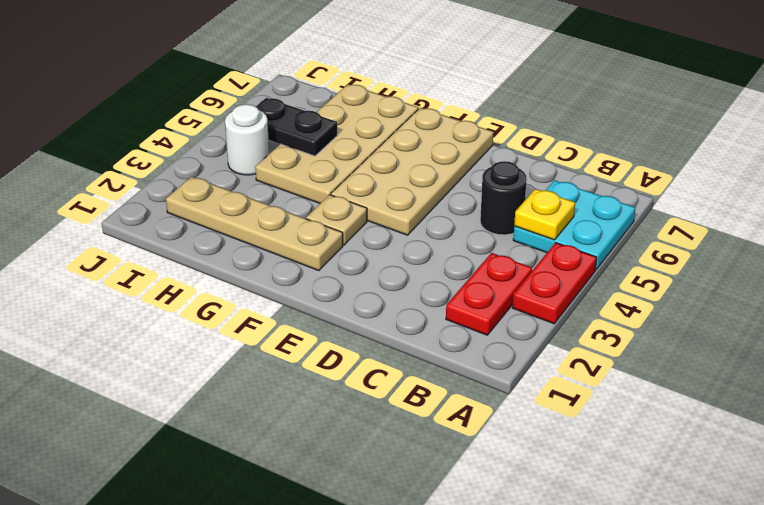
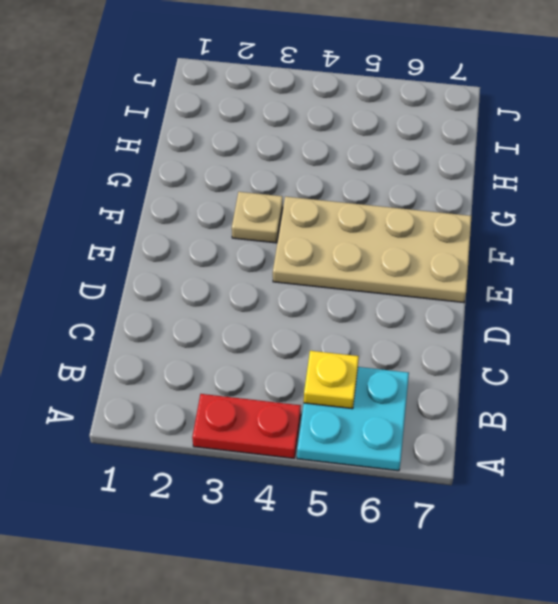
none -> red 1x2 plate [446,253,532,335]
none -> black 1x1 round brick [480,161,527,235]

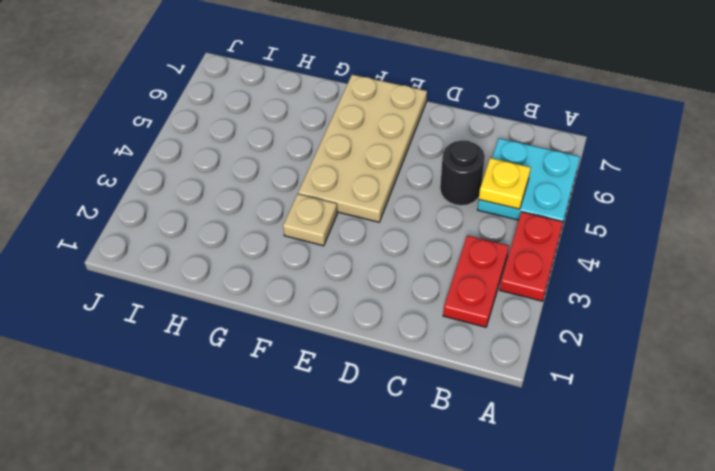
none -> tan 1x4 plate [166,177,343,271]
none -> tan 2x4 plate [255,84,418,203]

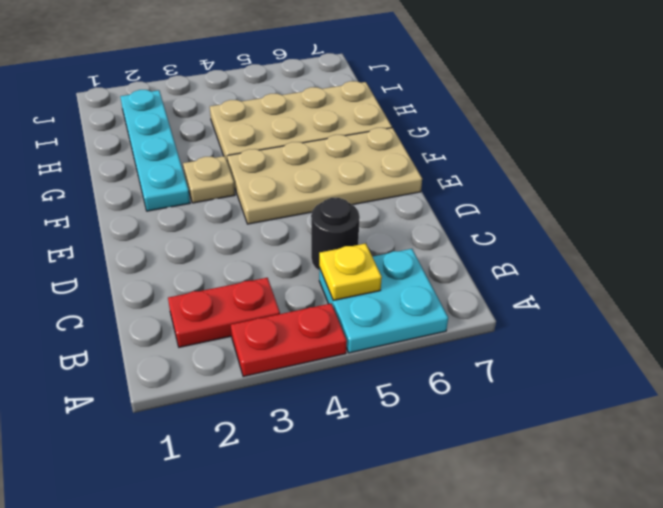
cyan 1x4 plate [120,90,190,211] -> tan 1x4 plate [166,177,343,271]
none -> white 1x1 round brick [225,104,269,175]
none -> black 1x2 plate [256,98,337,156]

